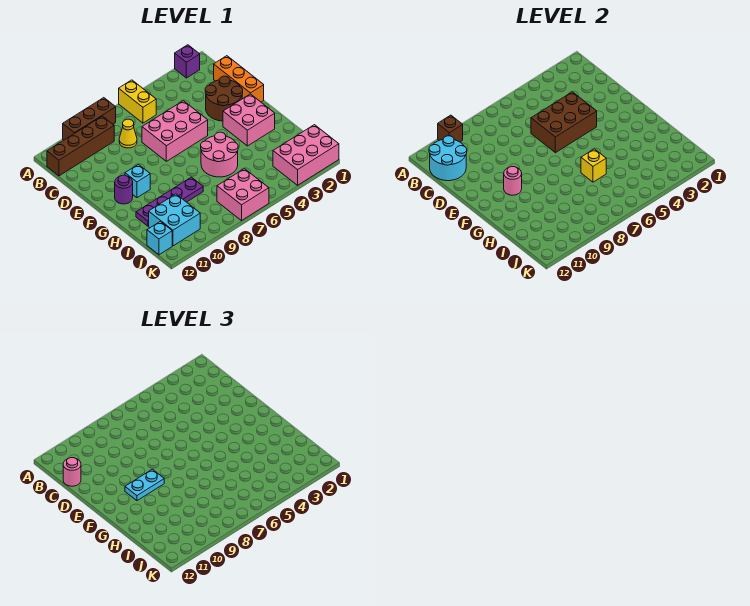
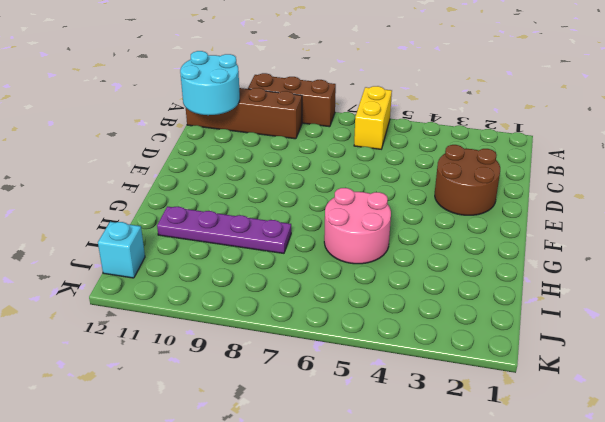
none -> purple 1x1 brick [175,45,200,78]
none -> orange 1x3 brick [214,56,264,102]
none -> yellow 1x1 cone [119,119,137,148]

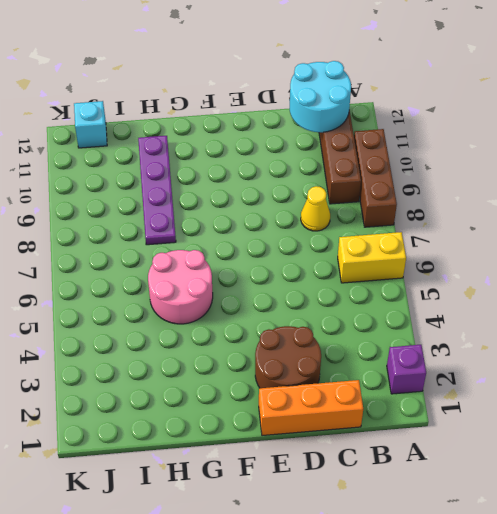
none -> pink 2x3 brick [142,101,208,161]
none -> pink 2x2 brick [223,94,275,146]
none -> cyan 1x1 brick [125,164,150,198]

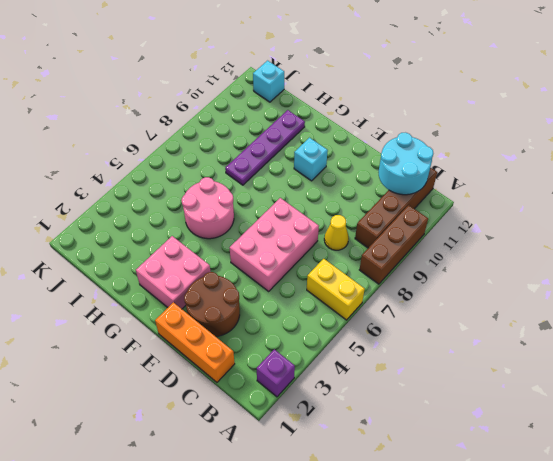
none -> purple 1x1 round brick [115,175,133,204]
none -> cyan 2x2 brick [149,194,200,246]
none -> pink 2x3 brick [273,125,339,185]

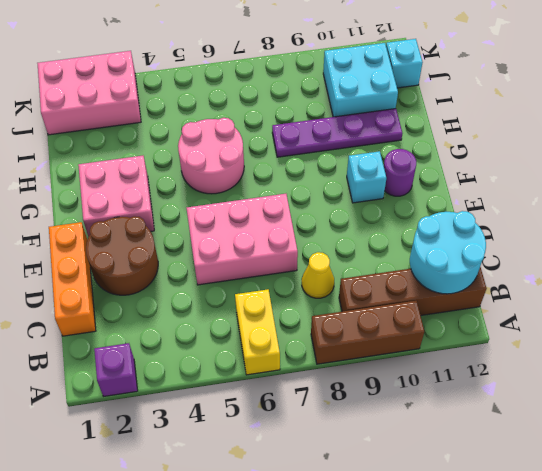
none -> pink 2x2 brick [217,169,269,221]
none -> brown 1x1 brick [438,115,463,142]
none -> brown 2x3 brick [531,92,597,153]

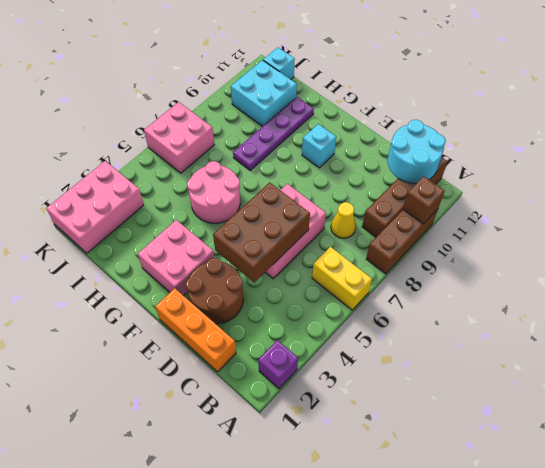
none -> purple 1x1 round brick [115,175,133,204]
none -> pink 1x1 round brick [504,167,522,195]
none -> yellow 1x1 brick [581,149,606,182]

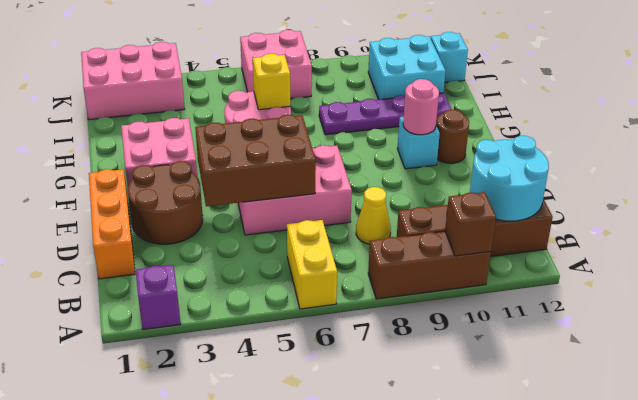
brown 1x1 round brick [436,109,469,163] -> purple 1x1 round brick [115,175,133,204]
none -> pink 1x1 round brick [63,458,81,486]
none -> cyan 1x2 plate [125,469,164,501]

